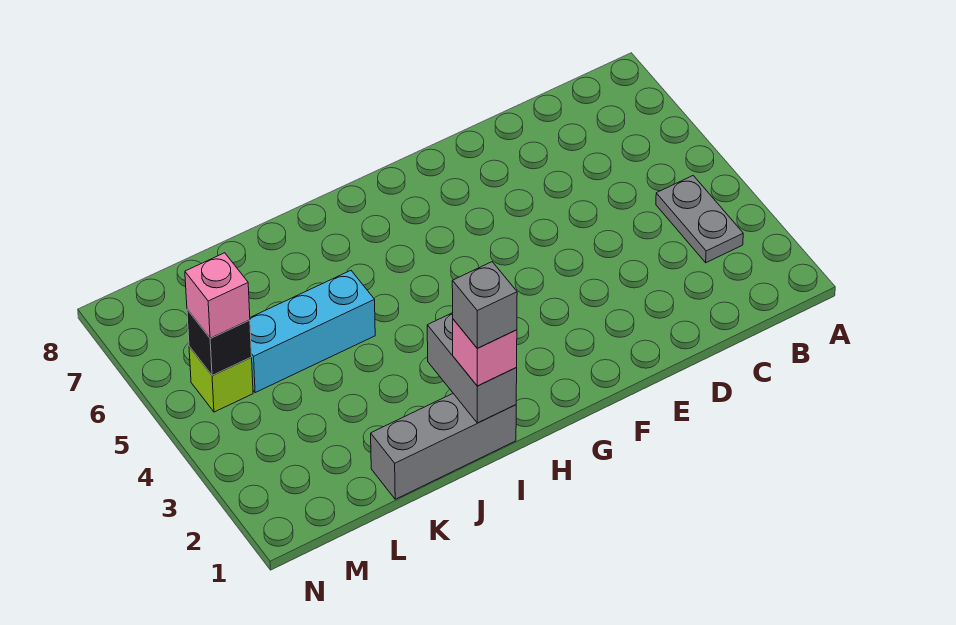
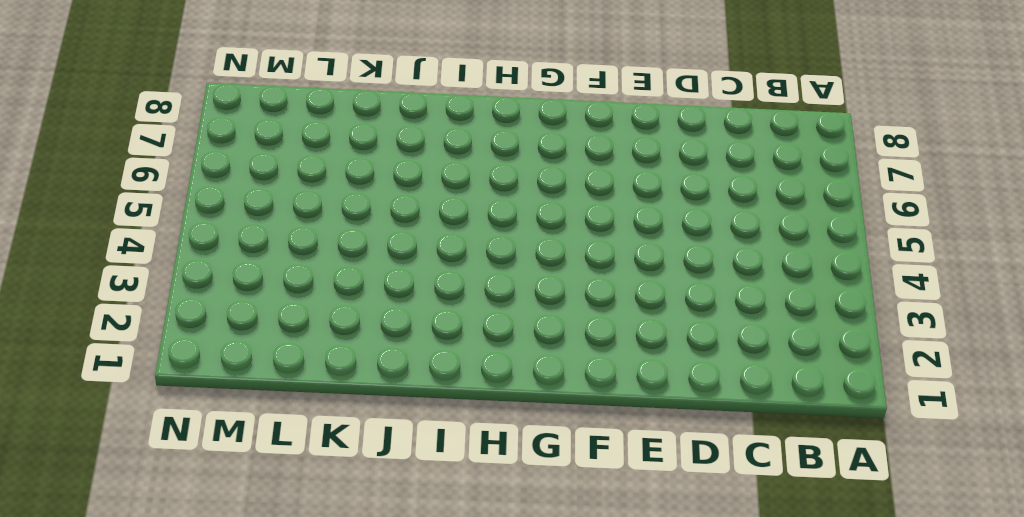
none -> grey 1x2 plate [656,176,743,263]
none -> grey 1x3 brick [371,394,516,499]

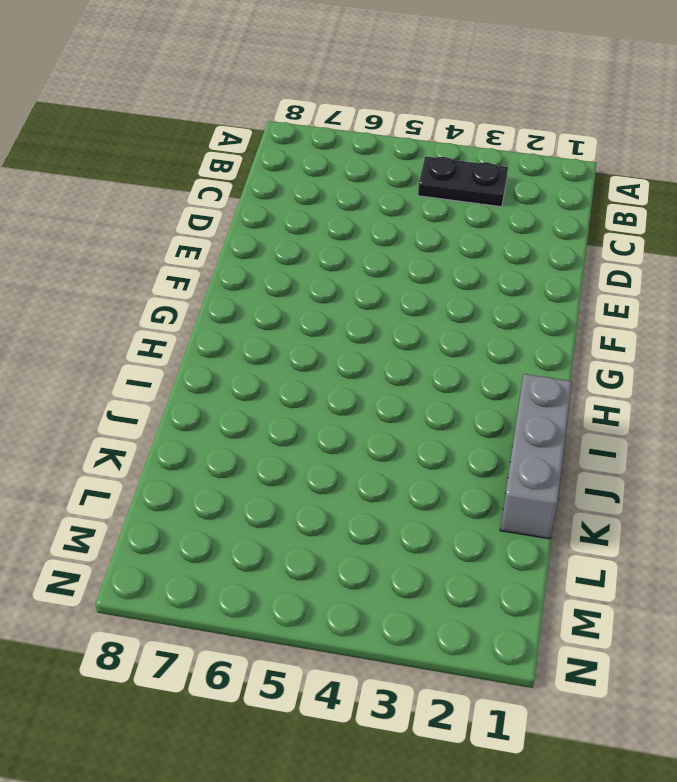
black 1x2 plate [418,156,508,207] -> grey 1x2 plate [656,176,743,263]
none -> cyan 1x3 brick [250,271,375,393]
none -> lime 1x1 brick [189,347,253,412]

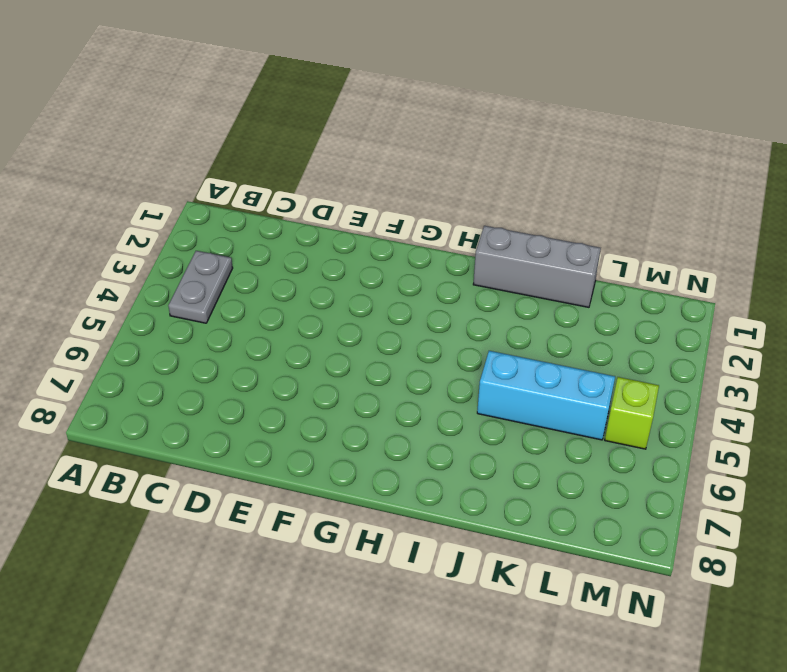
none -> grey 1x2 brick [427,313,517,423]
none -> black 1x1 brick [187,309,252,376]

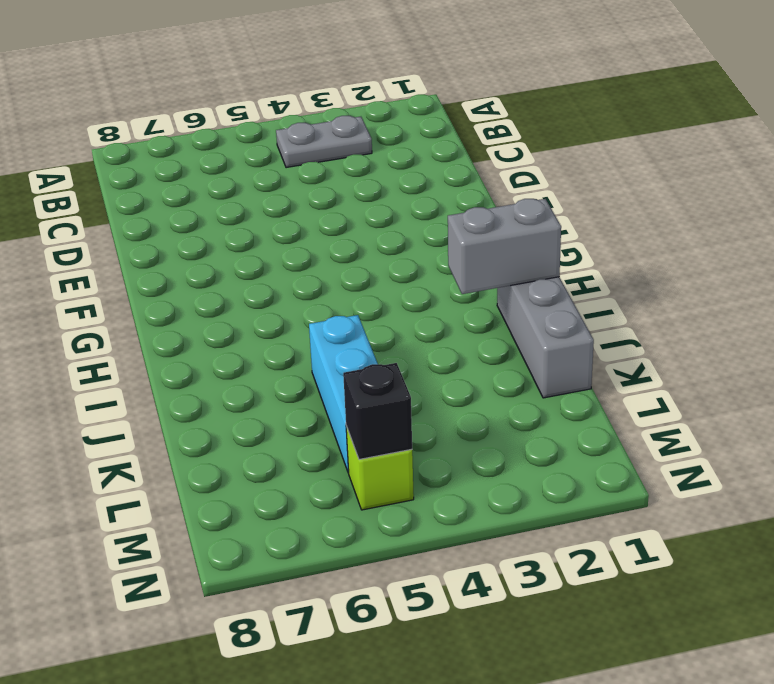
none -> pink 1x1 brick [453,319,517,386]
none -> pink 1x1 brick [185,253,250,338]

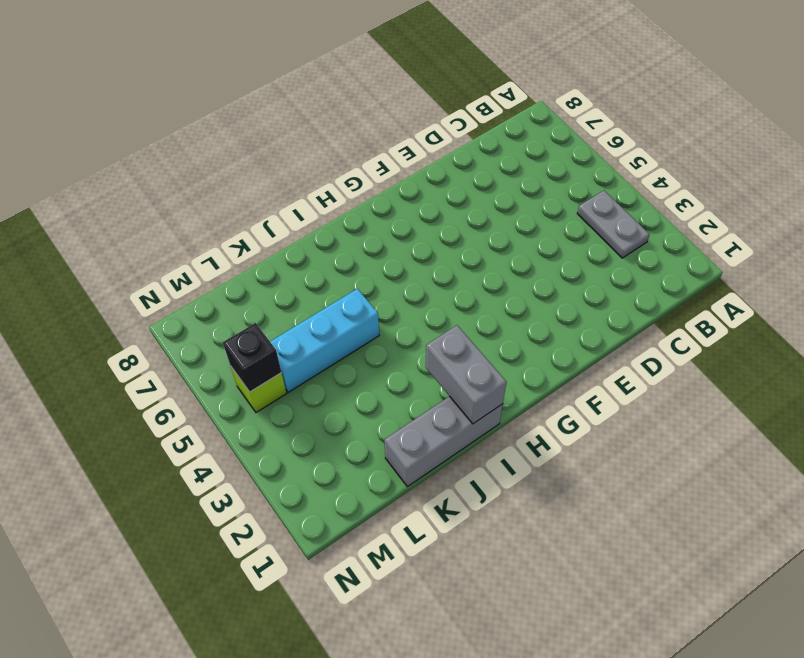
none -> pink 1x1 brick [453,319,517,386]
none -> pink 1x1 brick [185,253,250,338]

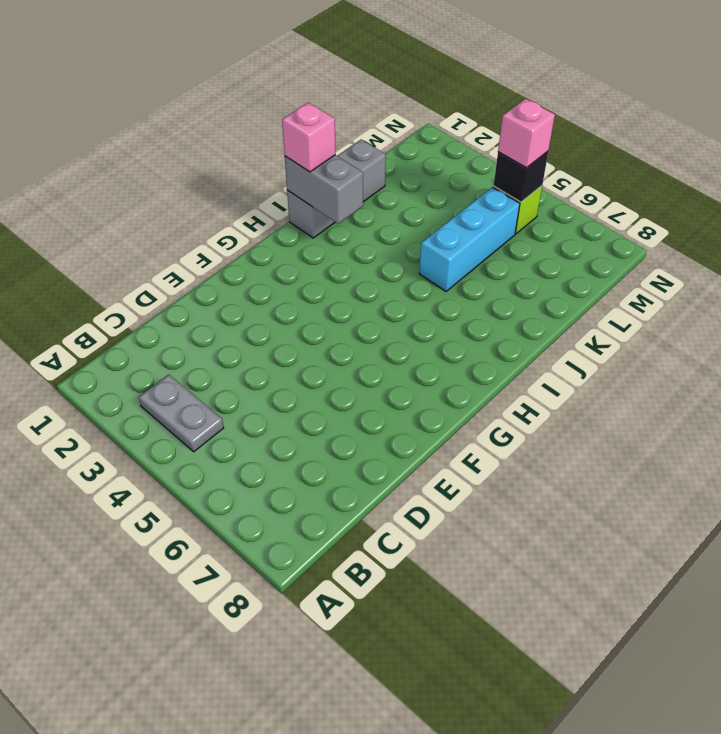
none -> grey 1x1 brick [452,262,517,348]

